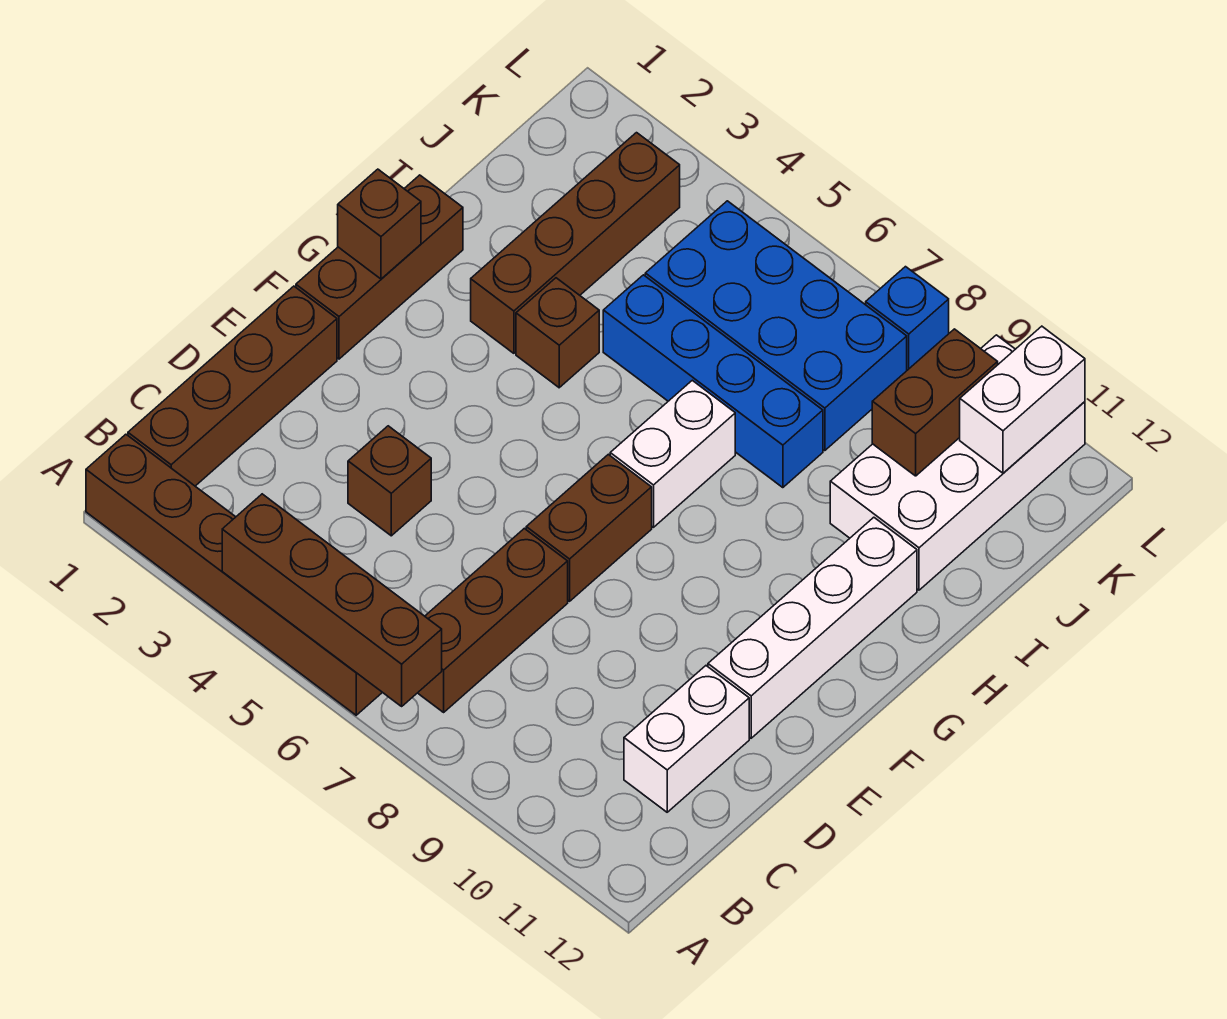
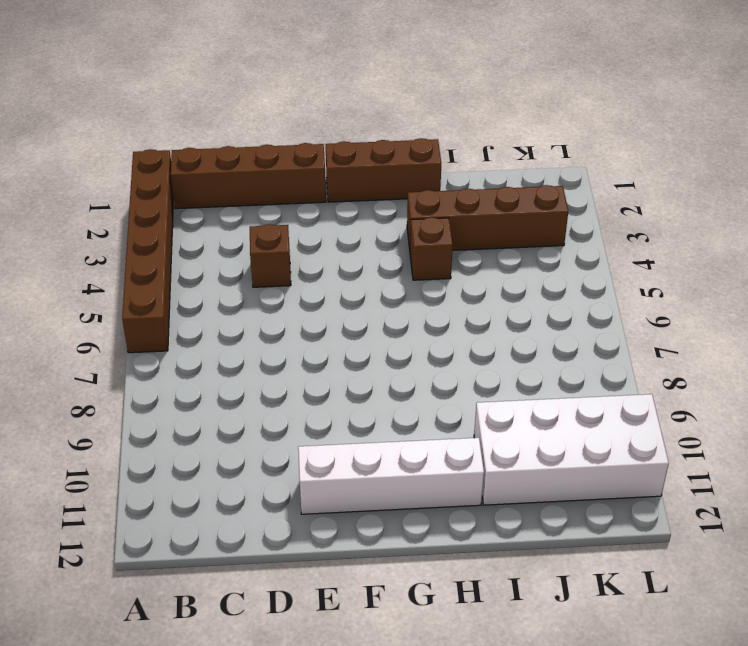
none -> brown 1x3 brick [418,528,568,712]
none -> white 1x2 brick [624,666,749,812]
none -> brown 1x2 brick [526,454,652,601]

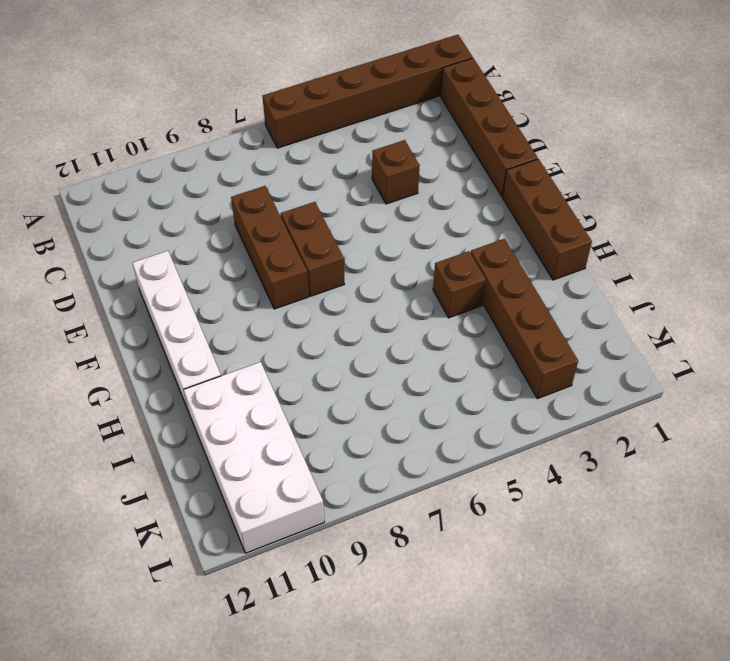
brown 1x3 brick [231,186,309,309] -> brown 1x3 brick moved to [418,528,568,712]
none -> white 1x2 brick [624,666,749,812]
none -> white 1x2 brick [610,380,735,527]
none -> blue 1x4 brick [603,275,823,488]

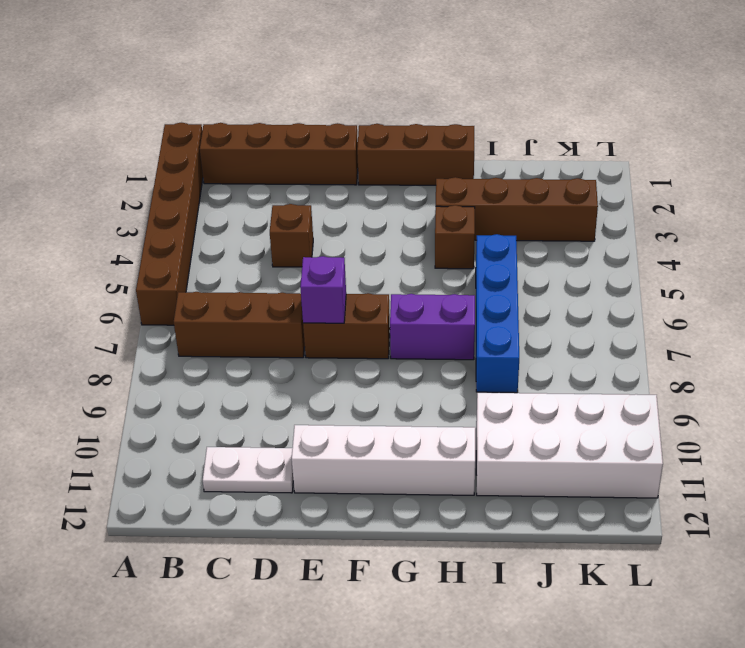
white 1x2 plate [203,447,293,493] -> white 1x2 brick [624,666,749,812]
purple 1x1 brick [300,256,346,323] -> none
purple 1x2 brick [390,294,475,360] -> white 1x2 brick [610,380,735,527]
none -> blue 2x4 brick [645,201,907,451]
none -> blue 1x1 brick [866,267,949,370]
none -> brown 1x4 brick [222,494,442,706]

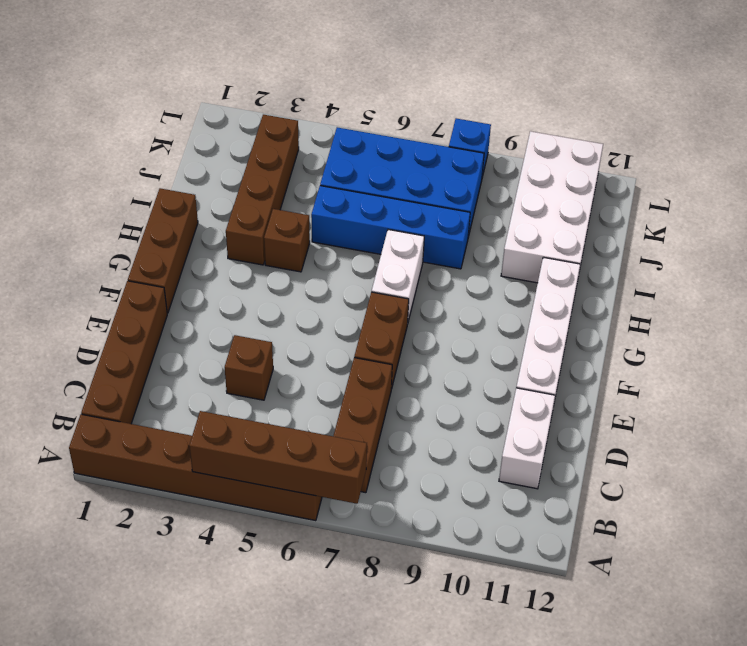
none -> brown 1x1 brick [338,169,421,279]
none -> brown 1x2 brick [872,329,998,476]
none -> white 1x2 brick [960,326,1085,473]

